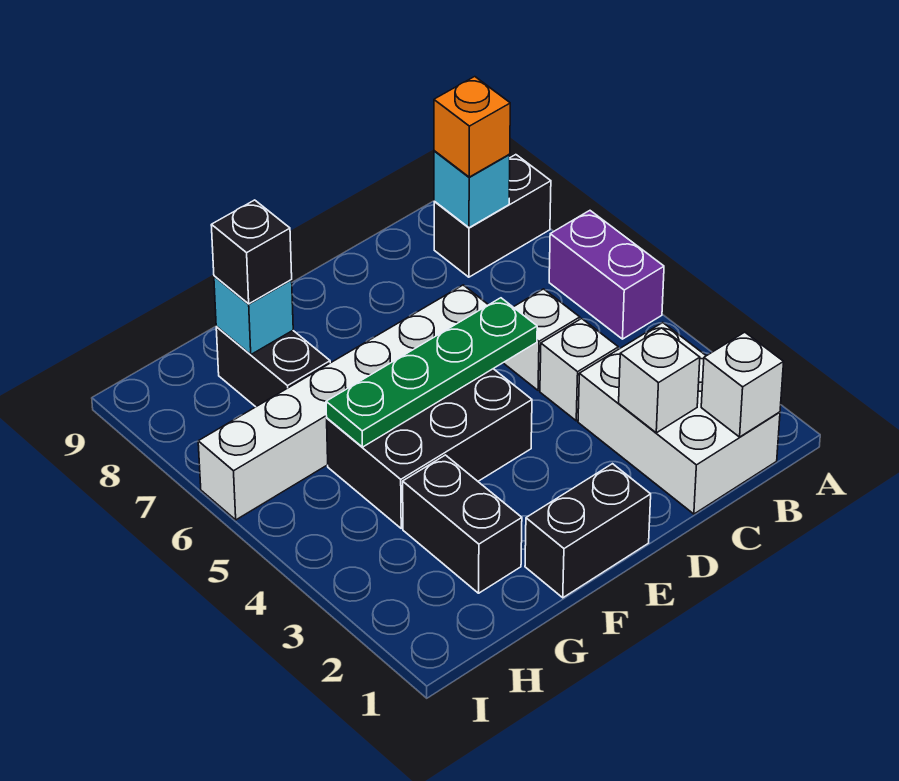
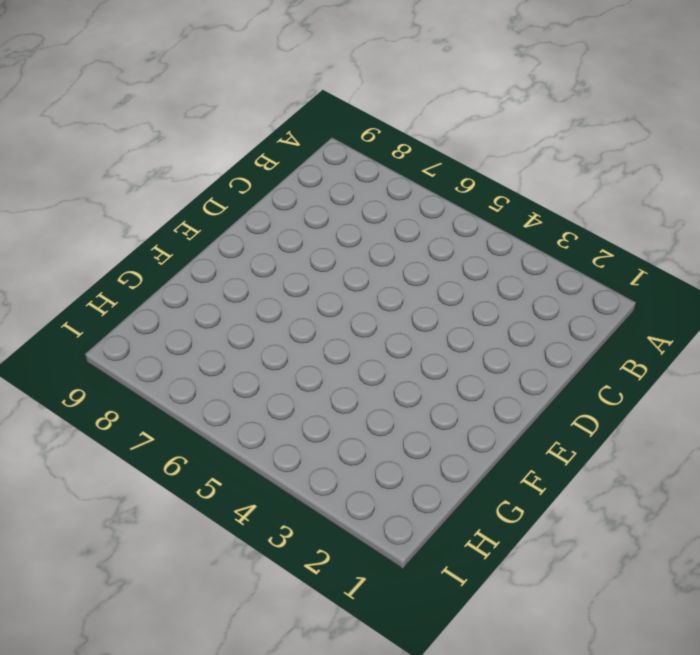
none -> purple 1x2 brick [549,211,664,339]
none -> black 1x2 brick [434,155,551,277]
none -> white 2x3 brick [578,323,780,514]

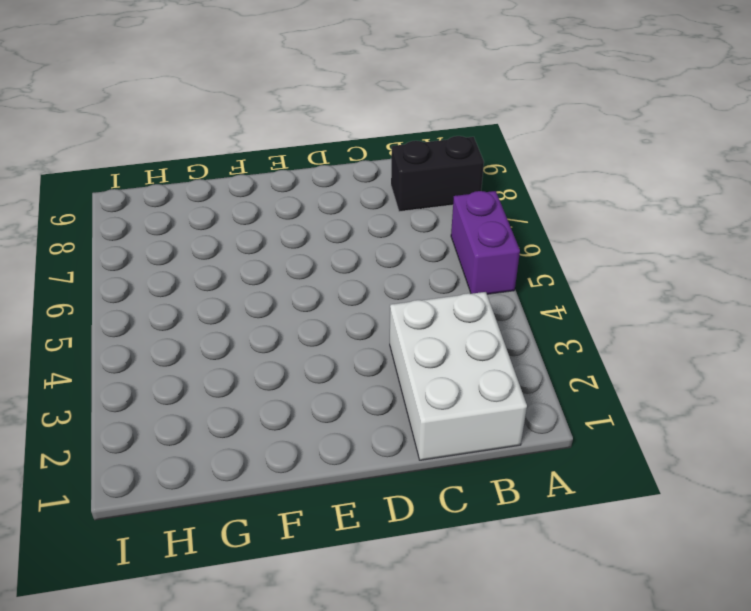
none -> white 1x1 brick [540,319,618,421]
none -> white 1x1 brick [503,289,580,391]
none -> white 1x6 brick [198,285,488,520]

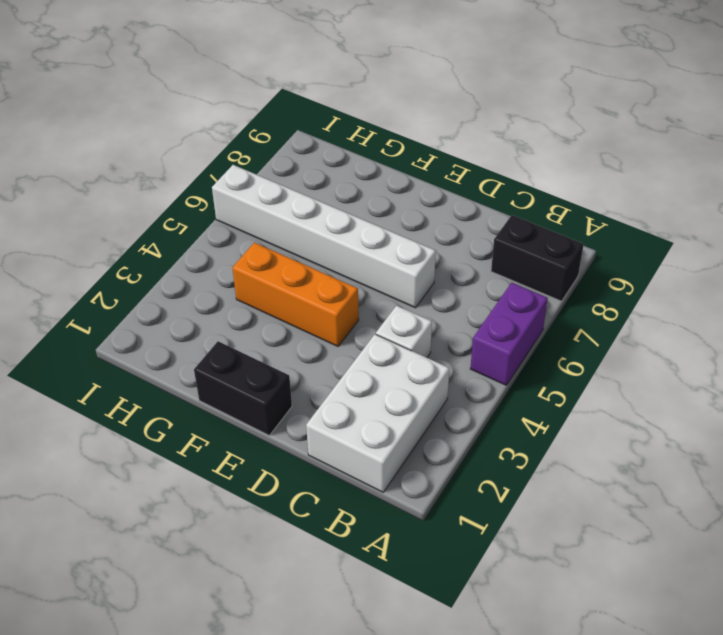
orange 1x3 brick [232,243,359,346] -> black 2x3 brick [327,369,532,528]
none -> white 1x1 brick [503,289,580,391]
none -> black 1x2 brick [403,455,522,593]
none -> black 1x2 brick [216,327,330,407]

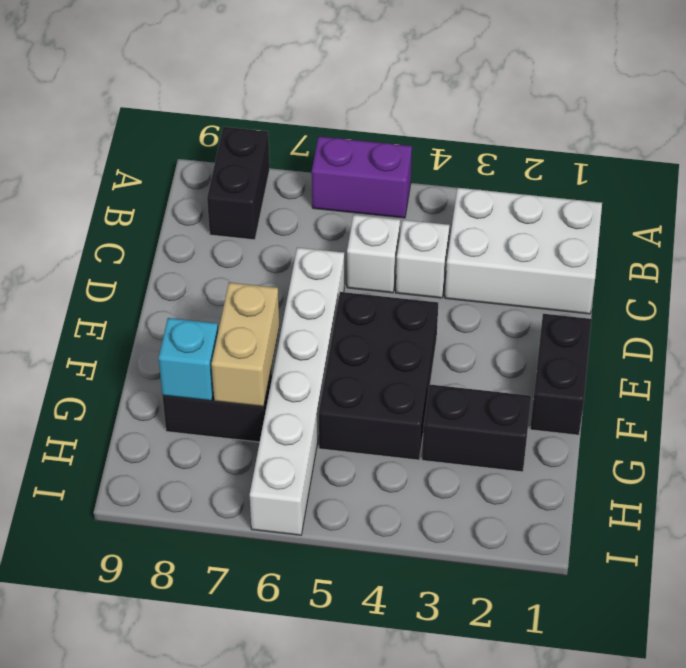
tan 1x2 brick [212,282,279,407] -> none
none -> white 1x1 brick [701,332,784,437]
none -> cyan 1x1 brick [434,151,510,228]
none -> white 1x1 brick [619,328,700,433]

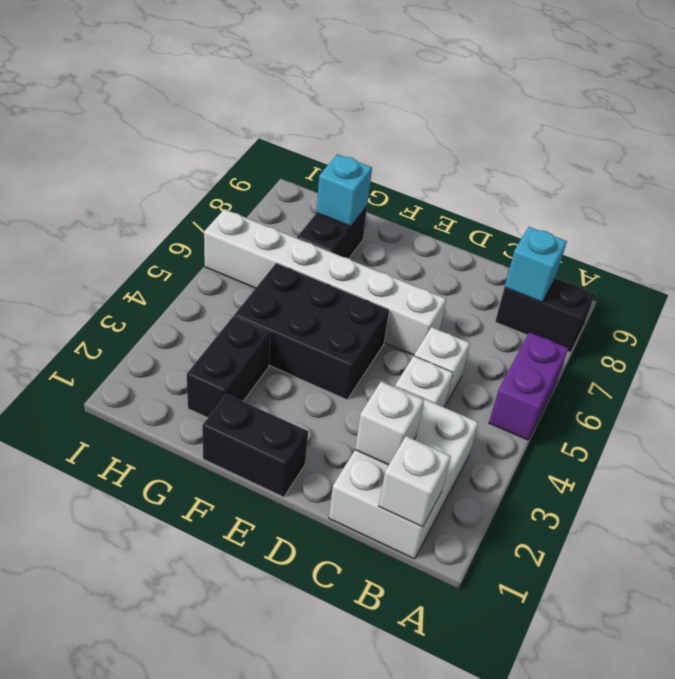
none -> green 1x4 plate [326,298,537,447]
none -> orange 1x1 brick [434,77,510,177]
none -> black 1x1 brick [211,200,292,304]

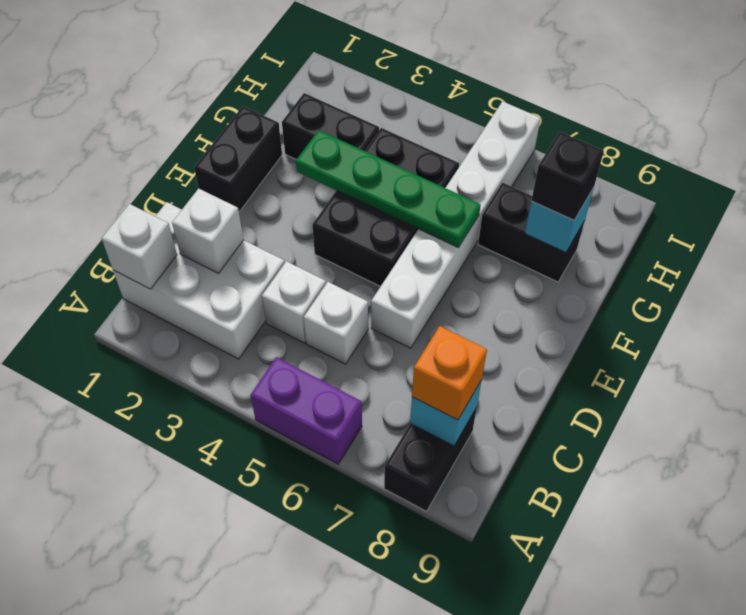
green 1x4 plate [296,130,481,247] -> green 1x4 plate turned to [326,298,537,447]

